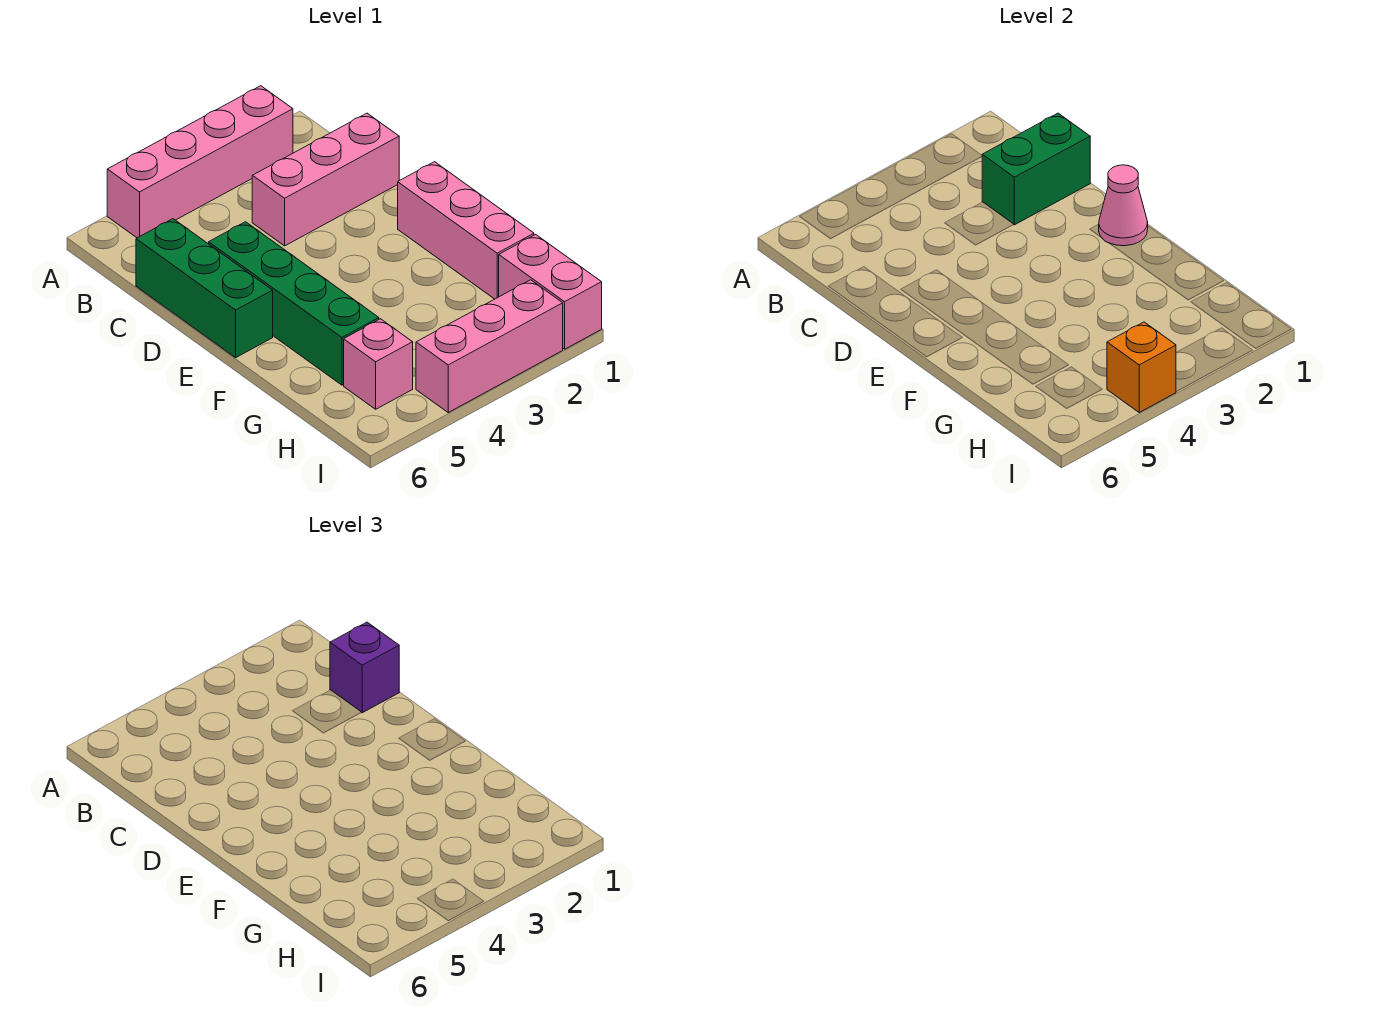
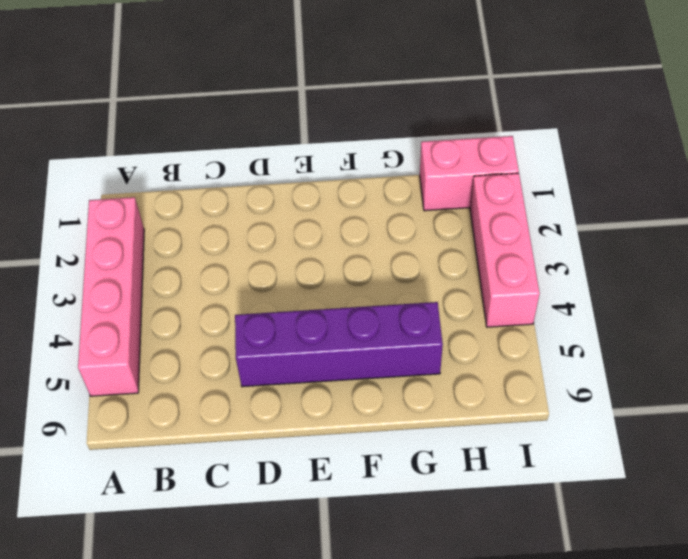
purple 1x4 brick [235,302,443,387] -> green 1x4 brick [209,222,379,385]
none -> pink 1x3 brick [252,113,399,246]
none -> green 1x3 brick [136,219,273,358]
none -> pink 1x3 brick [398,162,534,299]

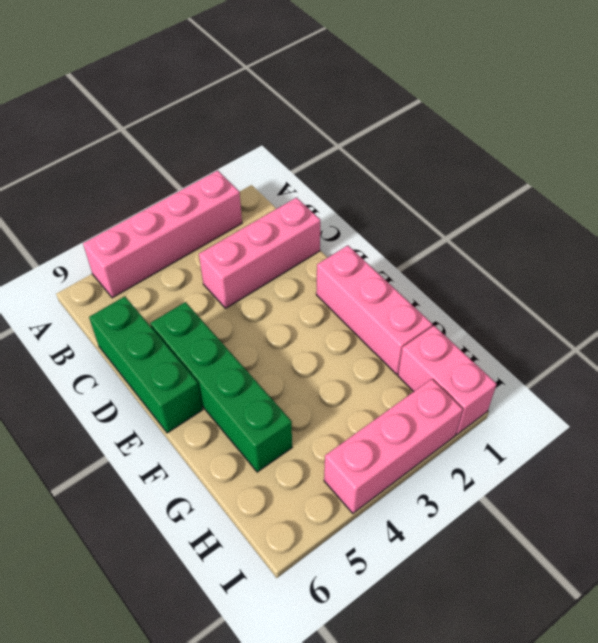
none -> pink 1x1 brick [344,319,413,409]
none -> green 1x2 brick [982,113,1090,225]
none -> pink 1x1 cone [1099,165,1148,246]

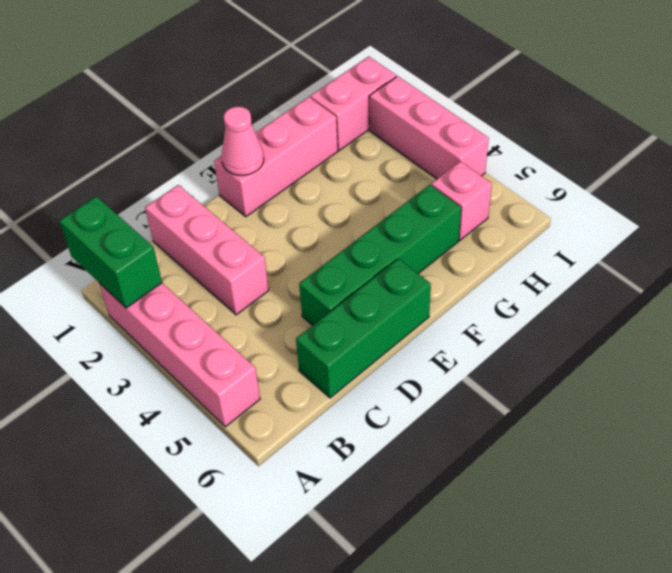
green 1x2 brick [60,196,162,308] -> green 1x2 brick moved to [982,113,1090,225]
none -> orange 1x1 brick [1107,322,1176,412]
none -> purple 1x1 brick [330,622,399,713]

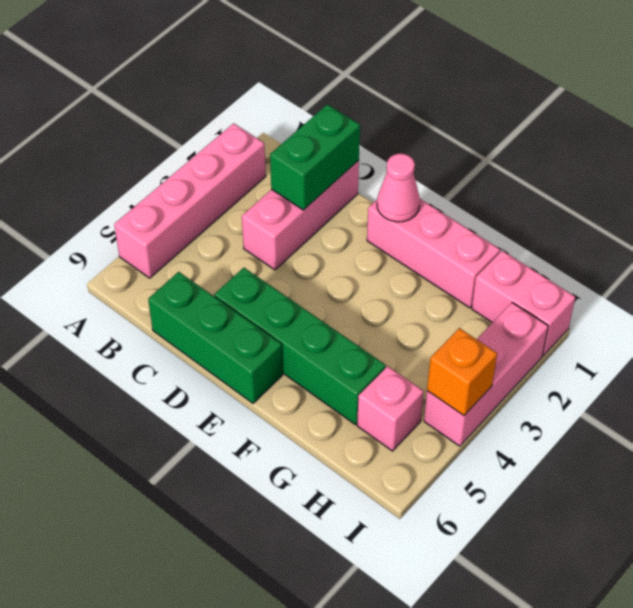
none -> purple 1x1 brick [330,622,399,713]

